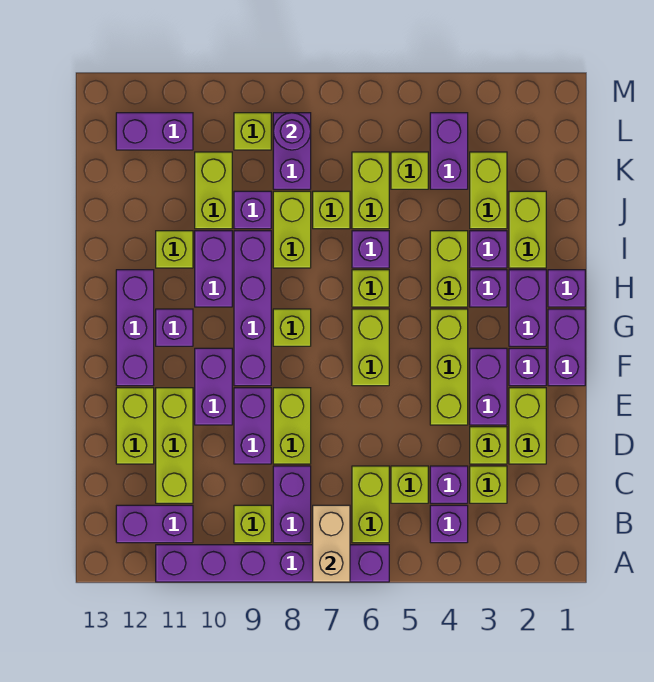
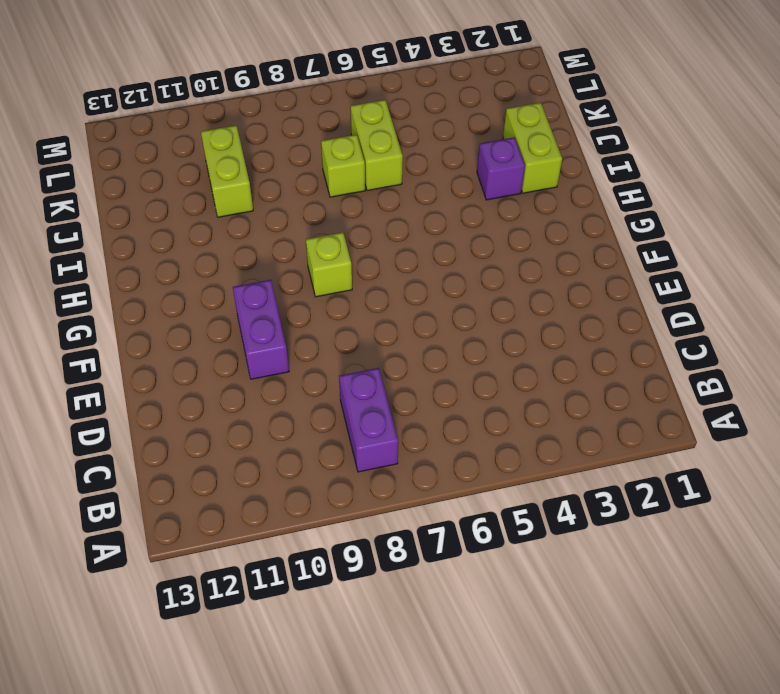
none -> purple 1x6 brick [156,545,389,582]
none -> purple 1x1 brick [430,505,468,543]
none -> lime 1x2 brick [352,466,389,543]
none -> lime 1x1 brick [234,505,271,543]

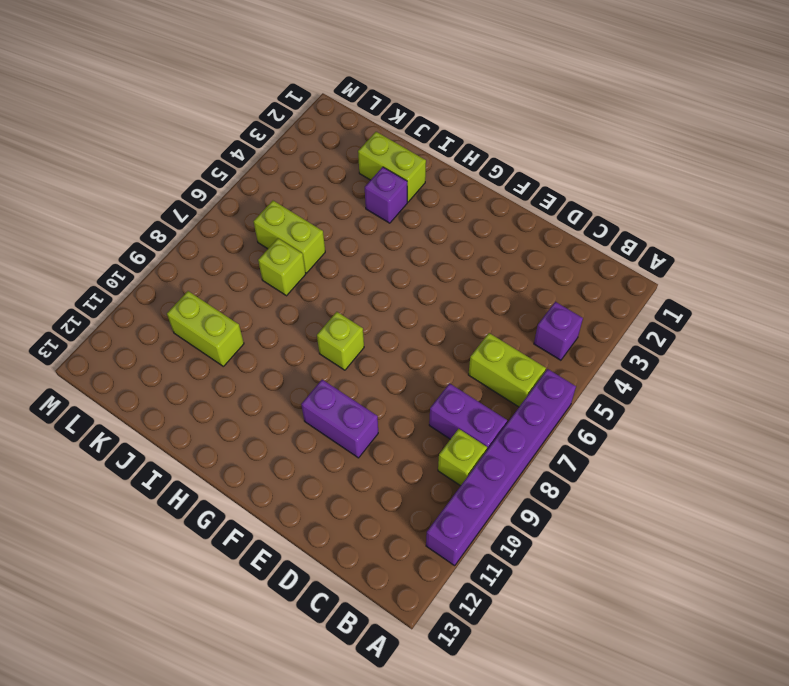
none -> purple 1x2 brick [116,505,193,543]
none -> lime 1x1 brick [470,466,507,503]
none -> purple 1x1 brick [430,466,468,503]
none -> lime 1x1 brick [391,466,428,503]

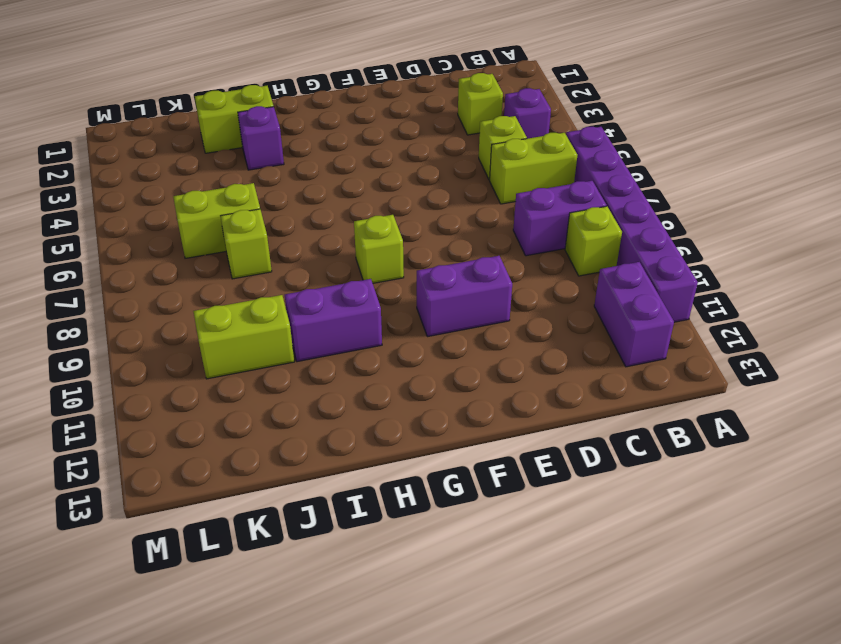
none -> purple 1x1 brick [430,466,468,503]
none -> lime 1x3 brick [156,388,193,503]
none -> lime 1x2 brick [509,388,546,464]
none -> lime 1x1 brick [470,427,507,464]

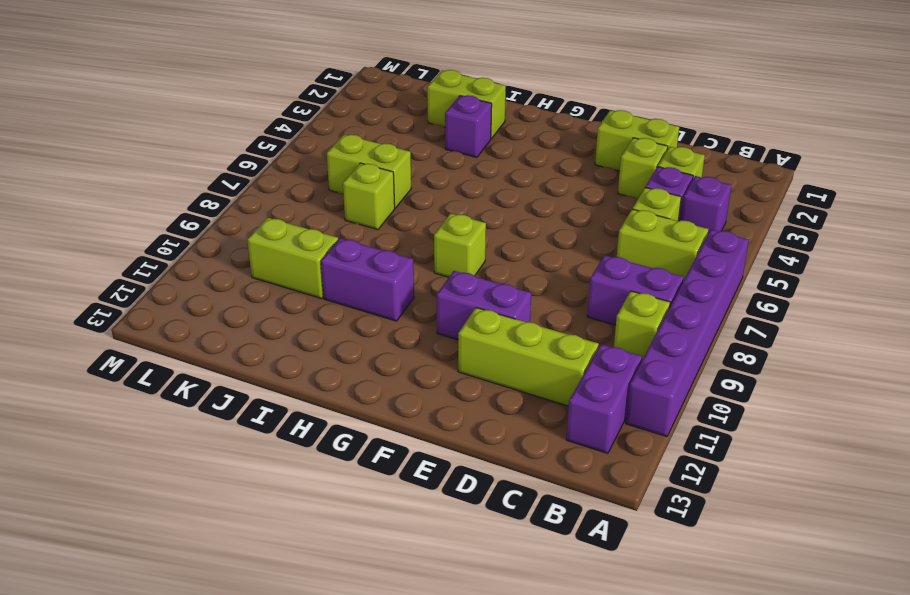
none -> lime 1x2 brick [273,388,311,464]
none -> purple 1x2 brick [234,388,271,464]
none -> lime 1x2 brick [116,388,154,464]
none -> purple 1x2 brick [470,348,507,425]

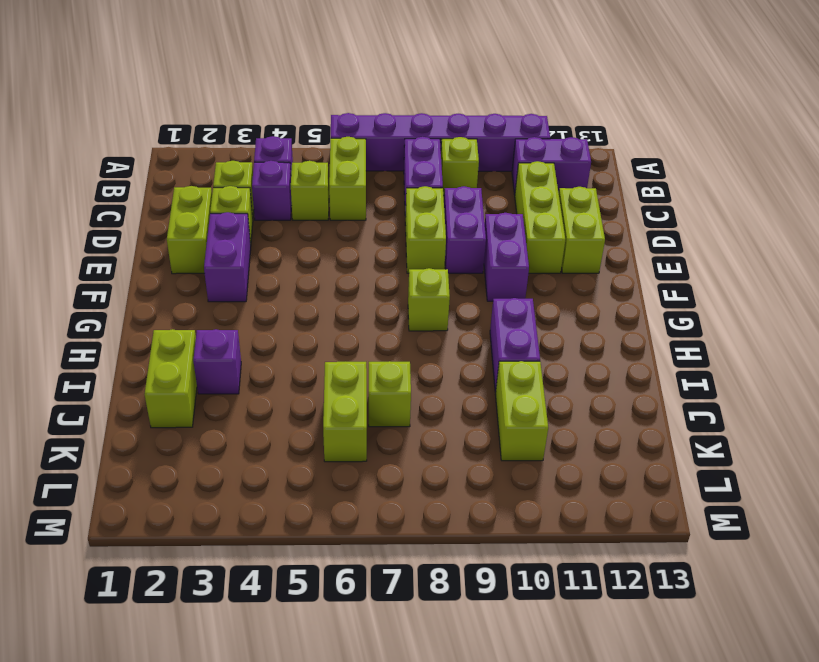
none -> lime 1x3 brick [430,309,468,425]
none -> purple 1x2 brick [548,309,585,386]
none -> purple 1x1 brick [509,348,546,386]
none -> lime 1x2 brick [352,309,389,386]

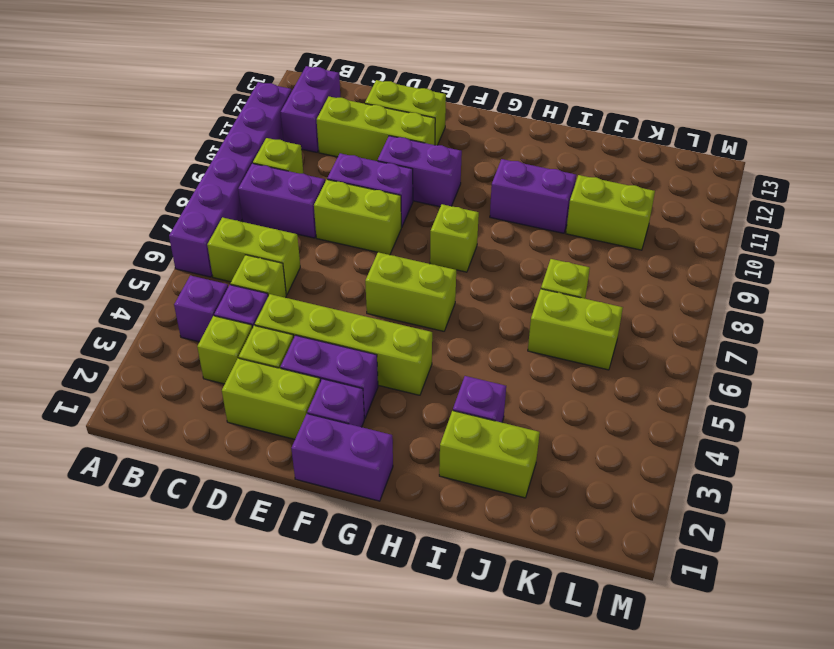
lime 1x4 brick [255,294,432,395] -> lime 1x3 brick [430,309,468,425]
none -> purple 1x4 brick [234,231,271,386]
none -> purple 1x3 brick [116,270,154,386]
none -> purple 1x2 brick [509,270,546,346]
none -> purple 1x1 brick [156,309,193,346]

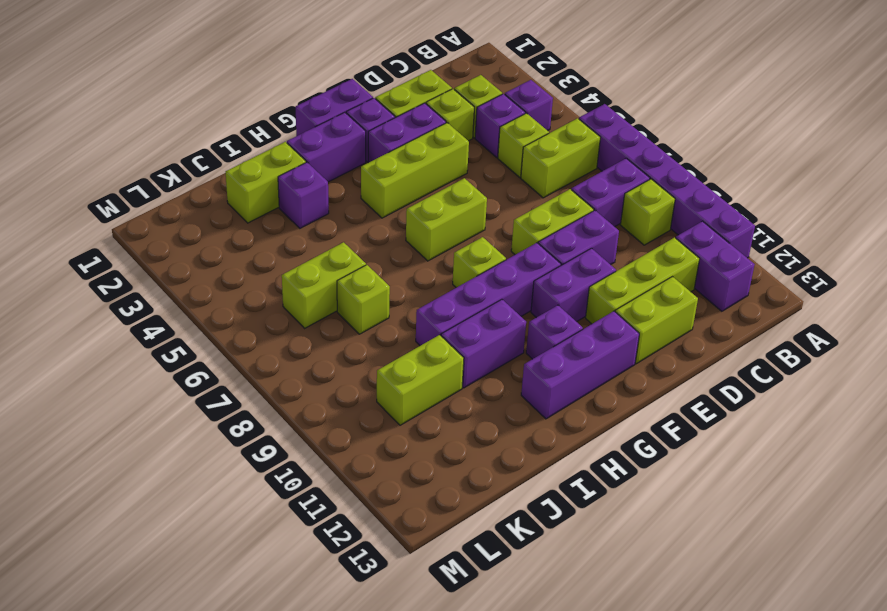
none -> purple 1x1 brick [548,270,585,307]
none -> purple 1x1 brick [470,270,507,307]
none -> lime 1x2 brick [430,231,468,307]
none -> lime 1x1 brick [352,270,389,307]

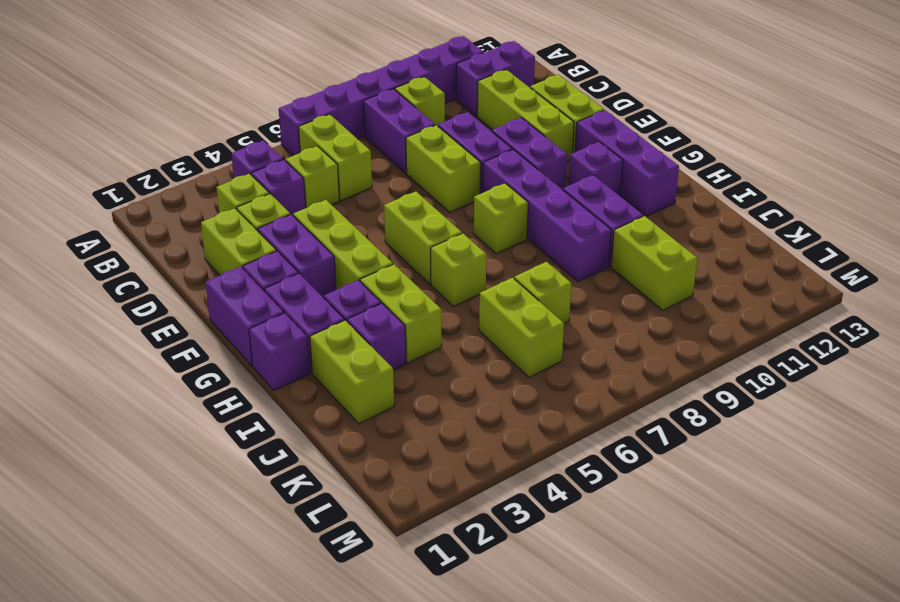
none -> purple 1x1 brick [352,231,389,268]
none -> lime 1x2 brick [273,191,311,268]
none -> lime 1x1 brick [156,231,193,268]
none -> lime 1x2 brick [470,152,507,229]

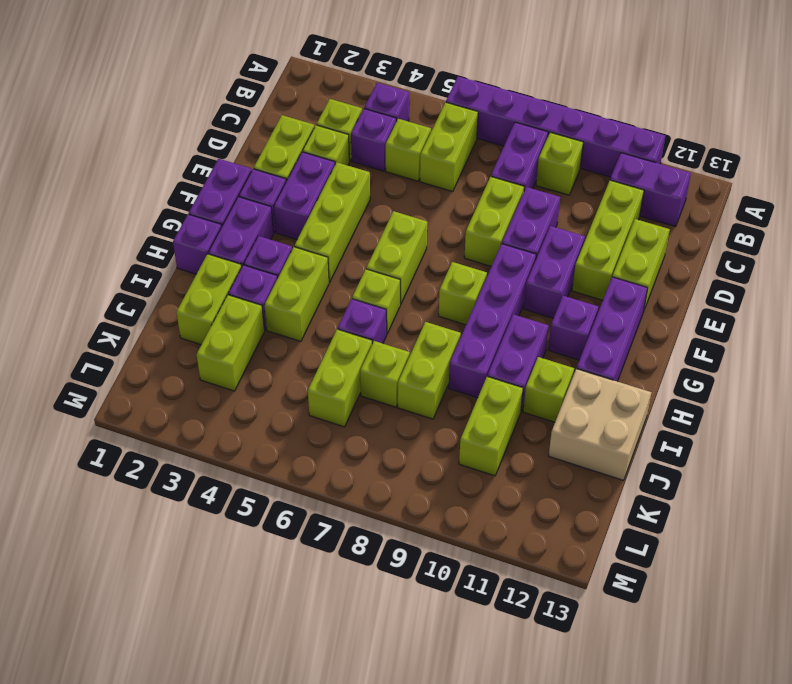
tan 2x2 brick [549,369,651,480] -> none
none -> purple 1x1 brick [234,191,271,229]
none -> purple 1x2 brick [430,113,468,189]
none -> lime 1x1 brick [391,152,428,189]
none -> purple 1x2 brick [273,113,311,189]

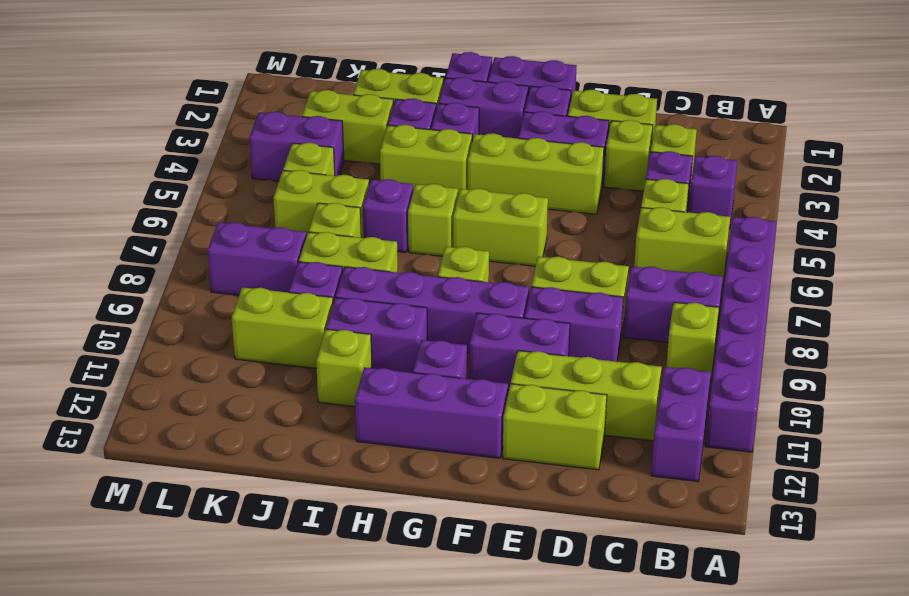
none -> lime 1x1 brick [234,113,271,150]
none -> purple 1x2 brick [116,113,193,150]
none -> tan 1x2 brick [313,505,350,582]
none -> purple 1x1 round brick [273,113,311,150]

